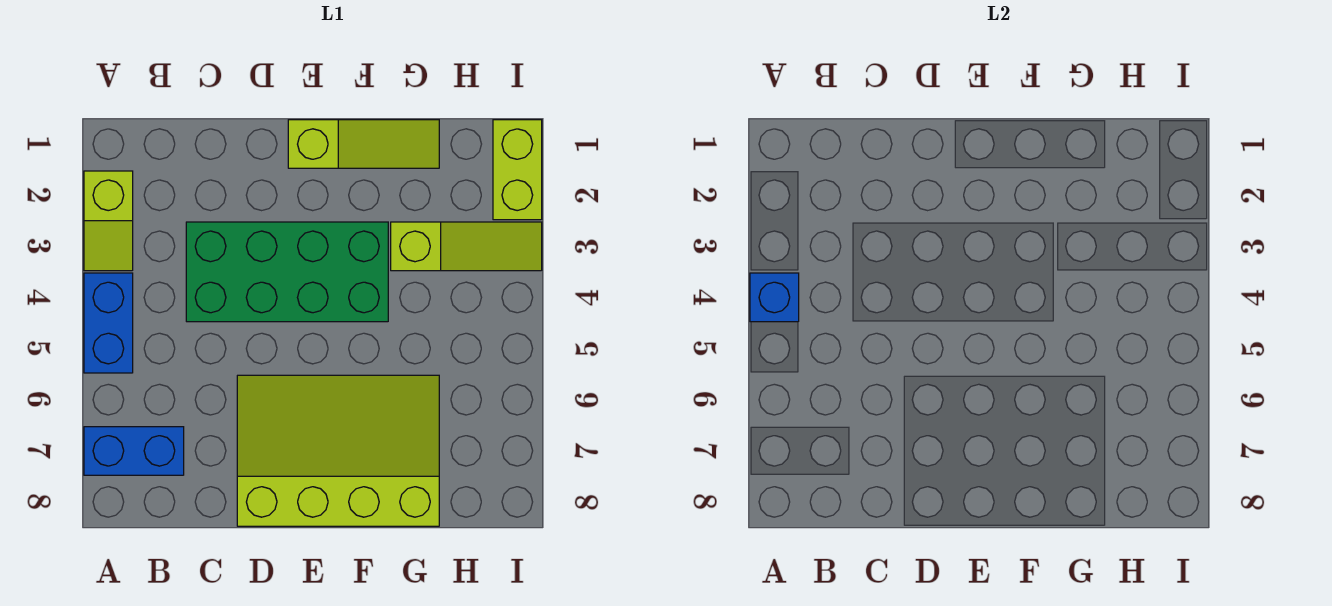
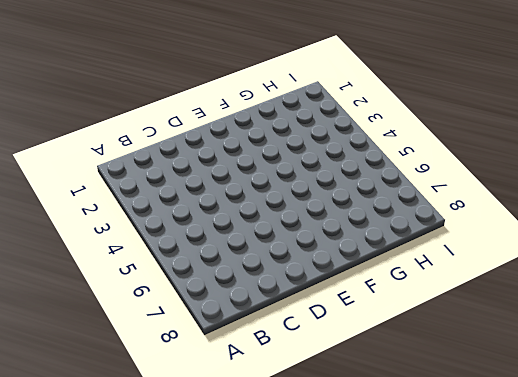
none -> lime 1x2 slope [84,171,133,271]
none -> blue 1x2 brick [84,273,133,373]

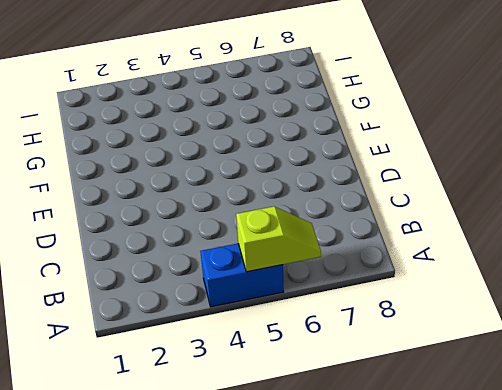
lime 1x2 slope [236,206,321,272] -> lime 1x2 slope moved to [84,171,133,271]
none -> blue 1x2 brick [84,427,184,475]
none -> green 2x4 brick [186,222,388,322]

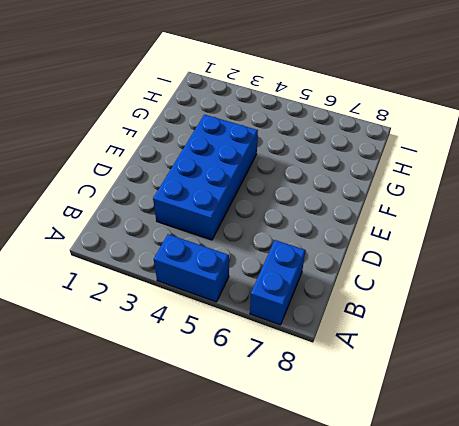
blue 2x4 brick [153,115,258,240] -> green 2x4 brick [186,222,388,322]
none -> lime 1x2 slope [84,171,133,271]
none -> lime 3x4 slope [237,375,439,526]

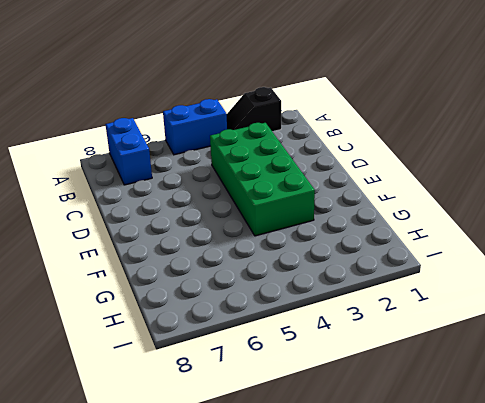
black 1x2 slope [227,87,281,131] -> lime 1x2 slope [84,171,133,271]
none -> lime 3x4 slope [237,375,439,526]
none -> lime 1x3 slope [288,120,439,168]

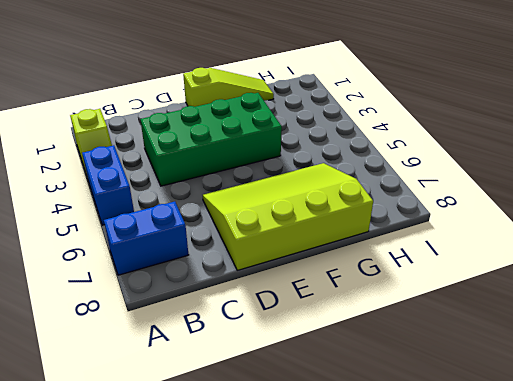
none -> lime 1x3 slope [391,222,542,271]
none -> lime 1x2 brick [493,120,542,220]

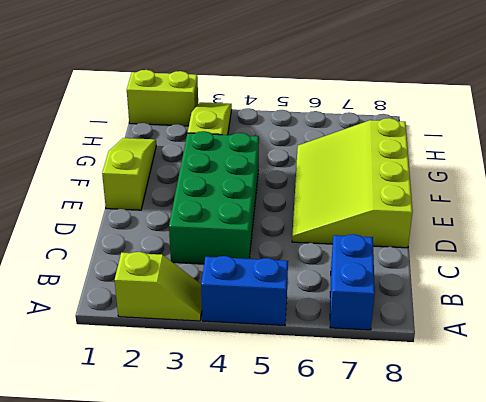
none -> blue 1x1 brick [750,273,799,322]

